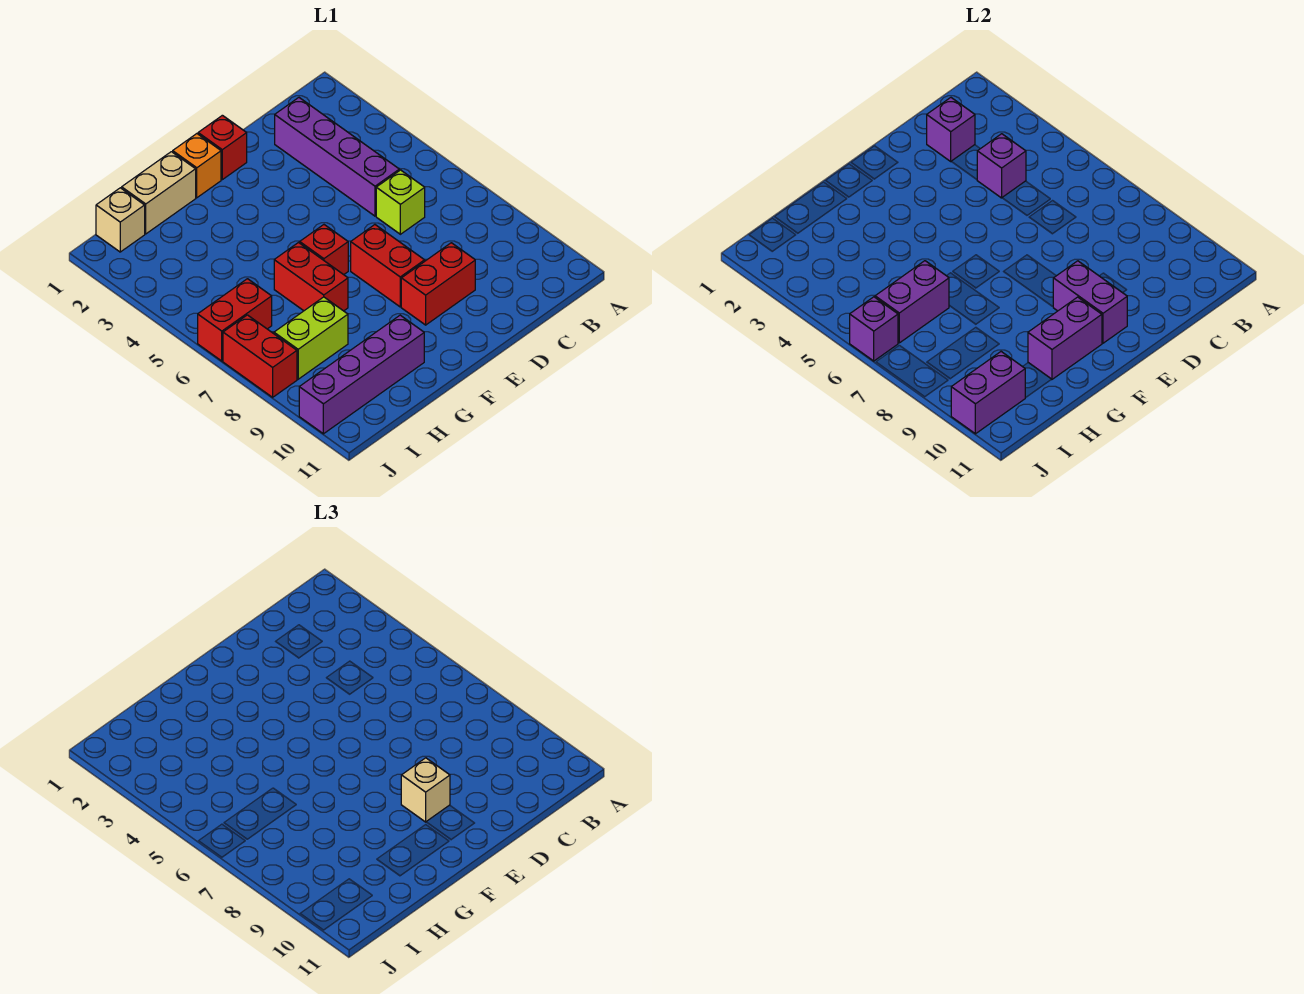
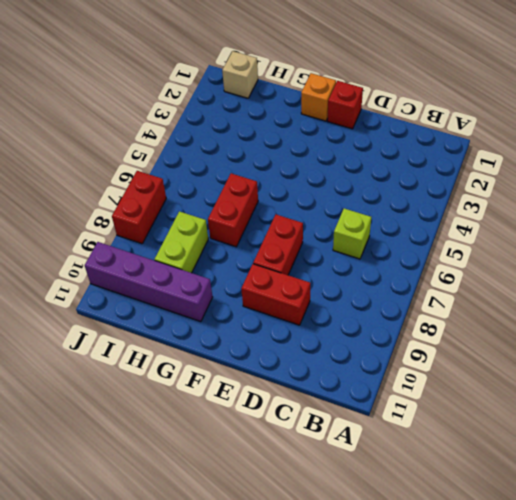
lime 1x2 brick [155,211,208,273] -> lime 1x2 brick turned to [274,297,348,379]
none -> purple 1x4 brick [275,98,399,216]
none -> red 1x1 brick [300,225,348,275]
none -> tan 1x2 brick [122,152,196,234]

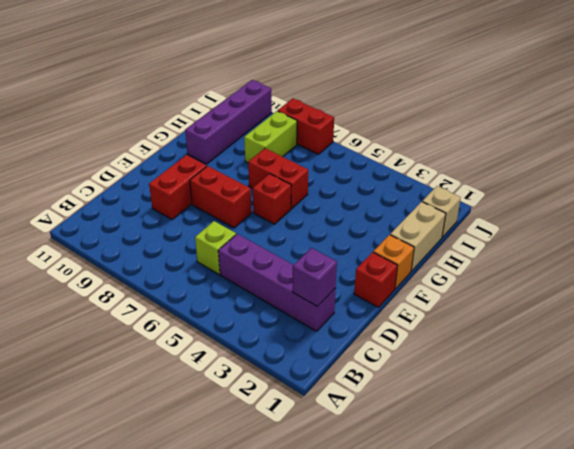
none -> red 1x2 brick [198,279,272,361]
none -> purple 1x1 brick [977,134,1026,198]
none -> purple 1x2 brick [1053,261,1127,343]

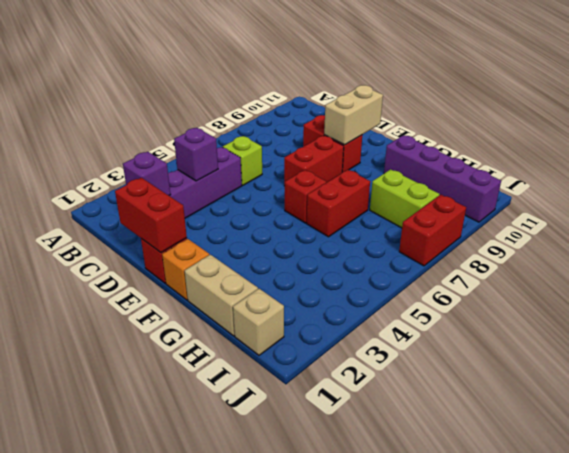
red 1x2 brick [115,178,187,253] -> red 1x2 brick moved to [198,279,272,361]
tan 1x2 brick [324,85,383,145] -> purple 1x2 brick [1053,261,1127,343]
none -> purple 1x2 brick [1028,297,1102,379]
none -> purple 1x2 brick [875,261,949,343]
none -> purple 1x2 brick [951,352,1025,434]

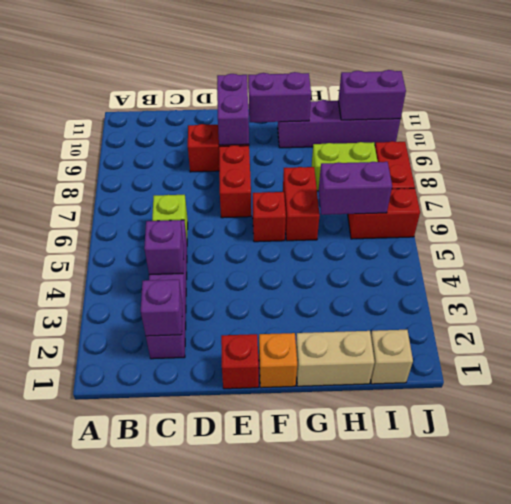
none -> purple 1x1 brick [850,297,898,361]
none -> tan 1x1 brick [401,758,450,822]

